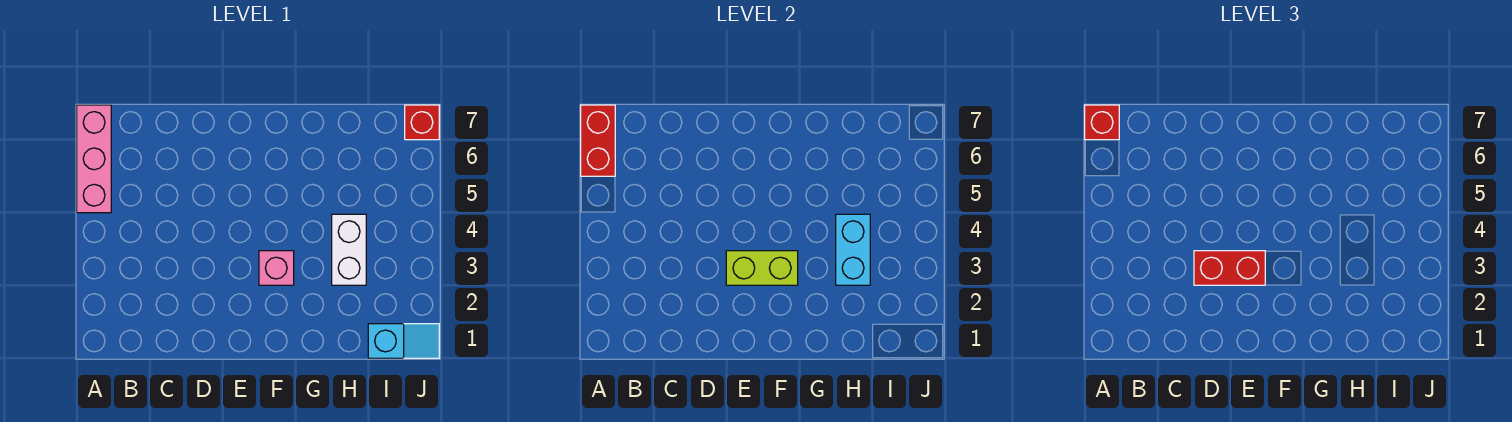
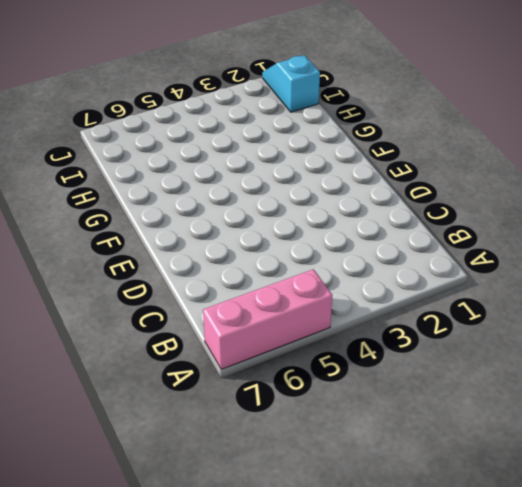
none -> pink 1x1 brick [259,251,294,285]
none -> white 1x2 brick [332,214,366,285]

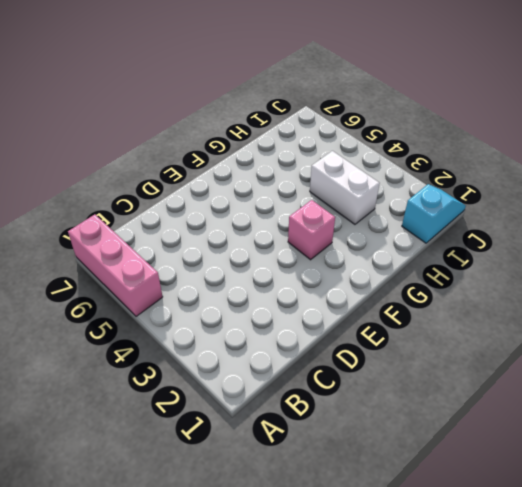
none -> red 1x1 brick [405,105,439,140]
none -> red 1x2 brick [581,105,615,176]

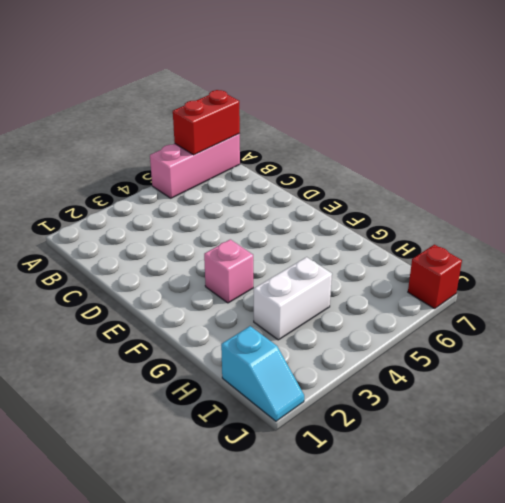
none -> lime 1x2 brick [726,251,798,285]
none -> cyan 1x2 brick [836,214,870,285]

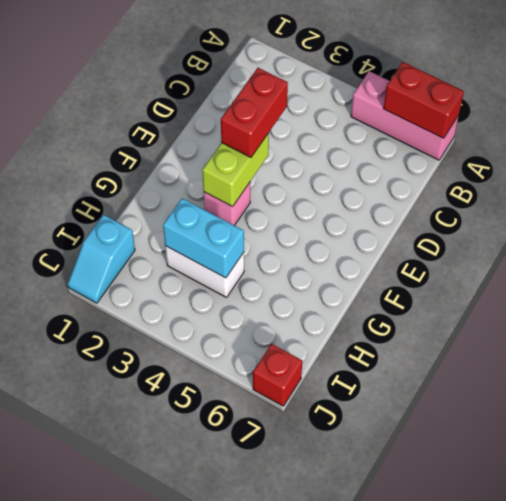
none -> red 1x1 brick [1085,105,1119,140]

